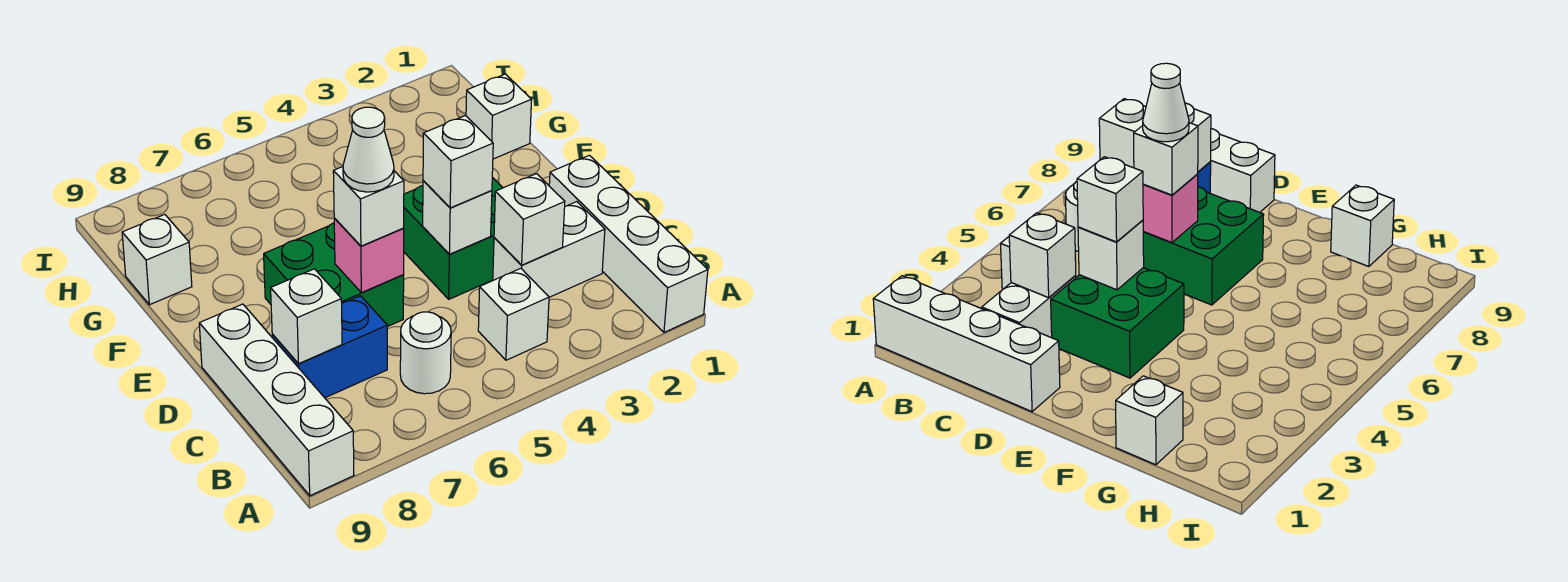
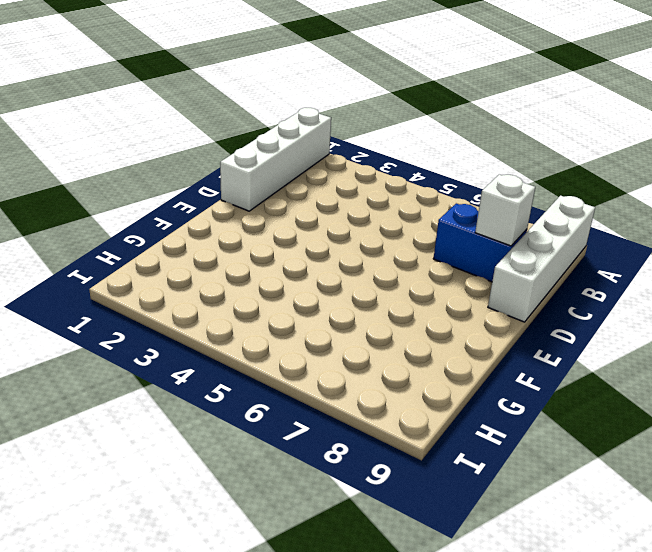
none -> white 1x1 brick [478,268,549,360]
none -> white 1x1 round brick [400,312,451,394]
none -> white 1x2 brick [493,202,605,297]

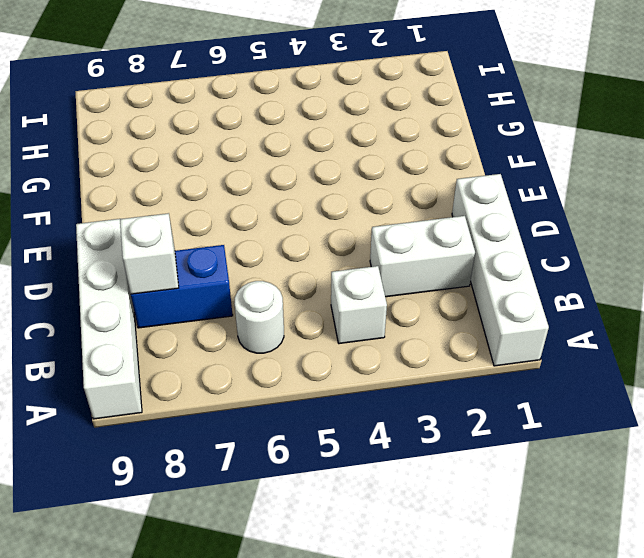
none -> green 2x2 brick [403,177,503,299]
none -> green 2x2 brick [264,223,404,327]
none -> white 1x1 brick [466,74,532,159]

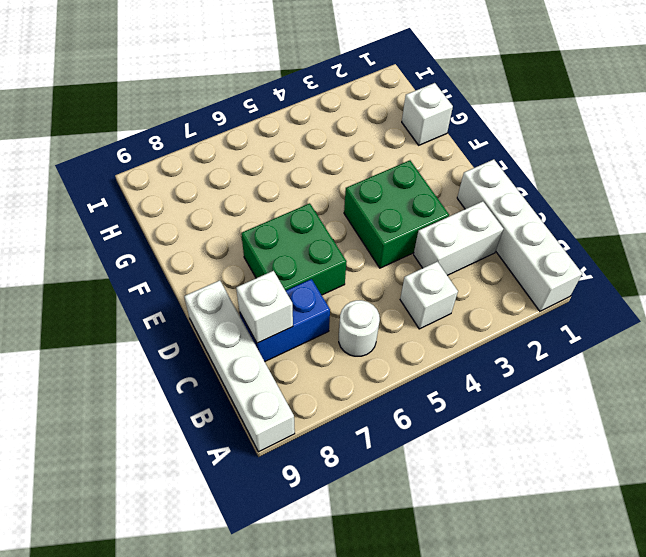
none -> white 1x1 brick [122,214,192,305]
none -> white 1x1 brick [494,174,565,265]
none -> white 1x1 brick [423,181,492,254]

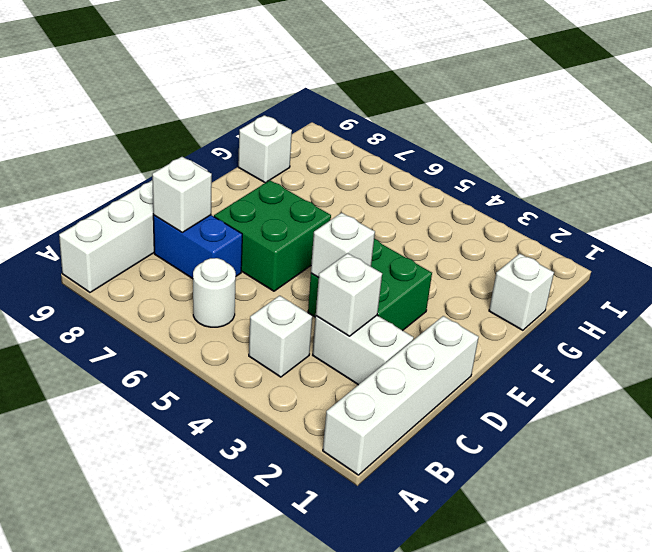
none -> pink 1x1 brick [334,218,404,293]
none -> white 1x1 brick [423,116,493,208]
none -> white 1x1 brick [333,167,404,246]

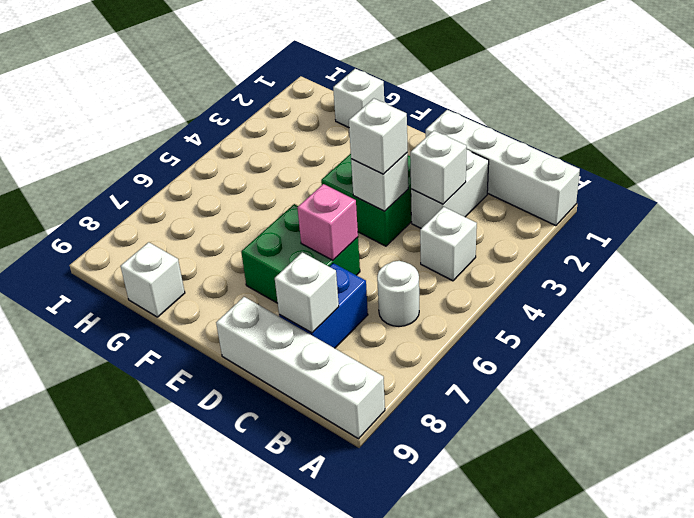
none -> white 1x1 brick [333,167,404,246]
none -> white 1x1 cone [343,107,394,192]

